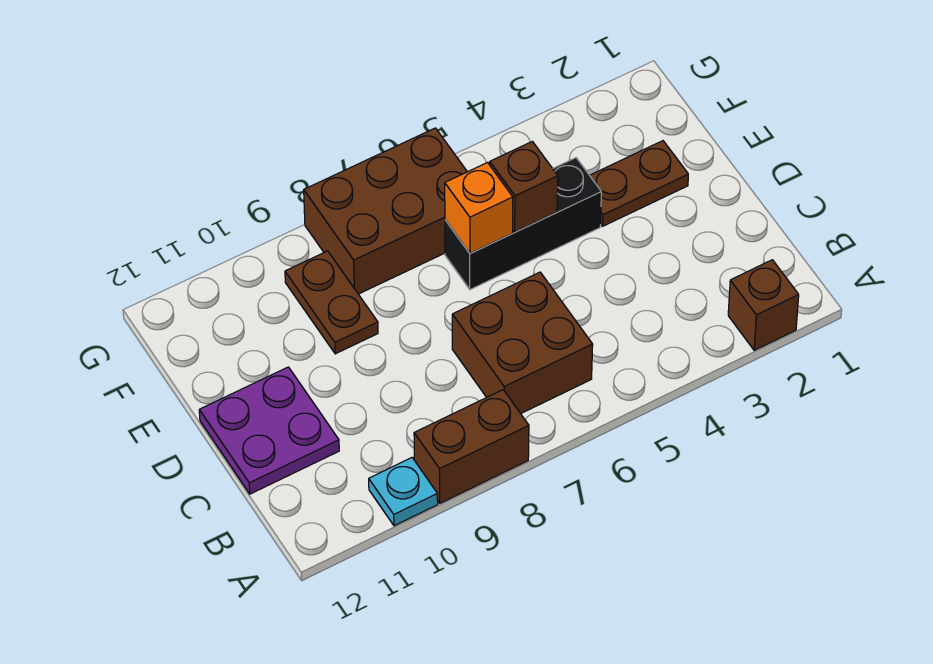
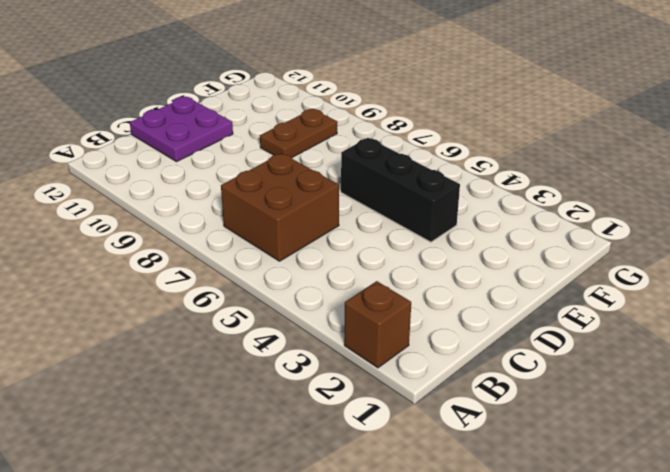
none -> brown 1x2 brick [414,390,529,503]
none -> cyan 1x1 plate [369,458,438,526]

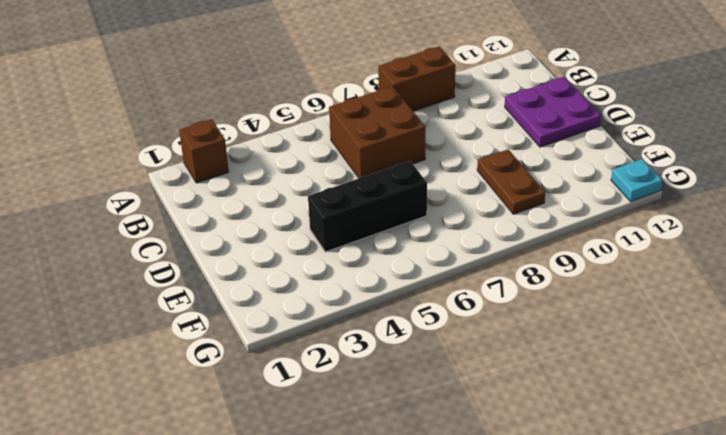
cyan 1x1 plate [611,159,662,202] -> cyan 1x1 plate moved to [369,458,438,526]
none -> brown 1x2 plate [590,141,688,226]
none -> brown 2x3 brick [304,128,467,294]

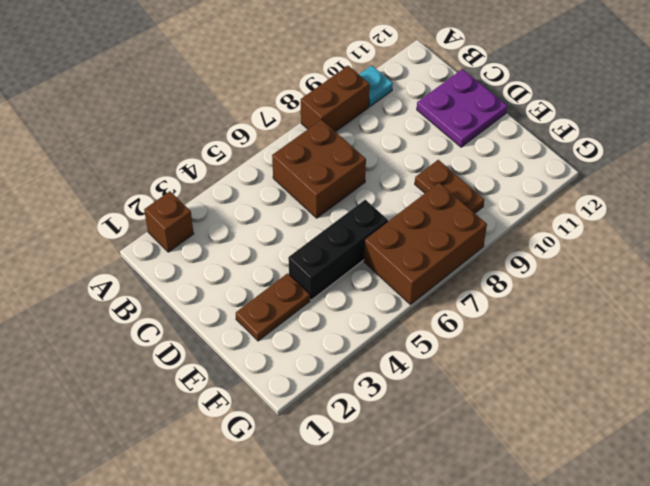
none -> brown 1x1 brick [490,141,558,232]
none -> orange 1x1 brick [445,163,513,254]

